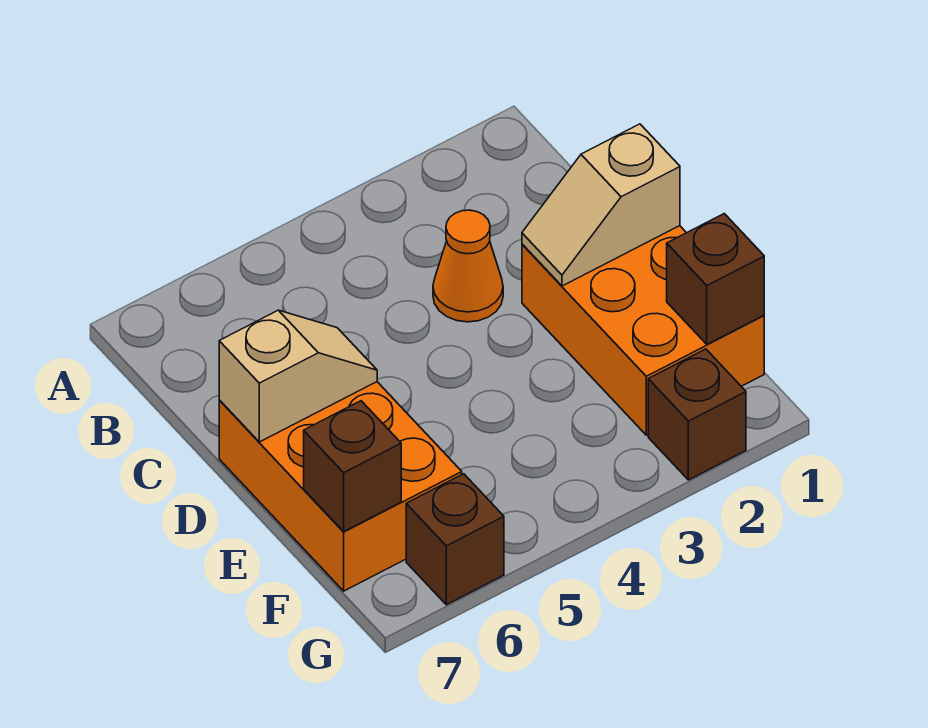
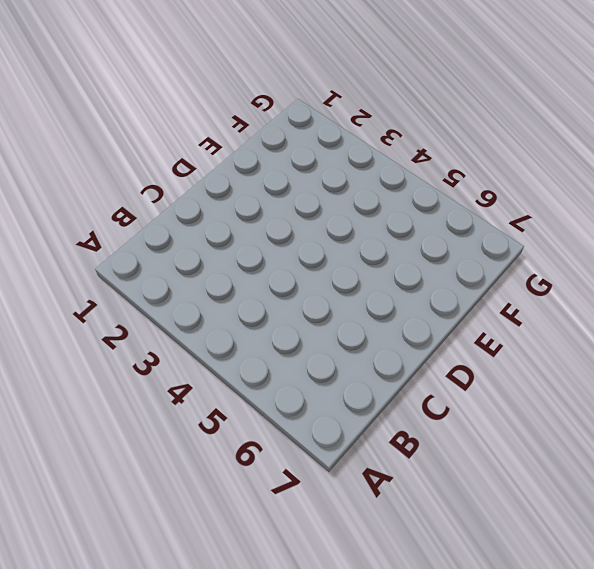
none -> orange 1x1 cone [433,210,503,322]
none -> orange 2x3 brick [522,226,764,435]

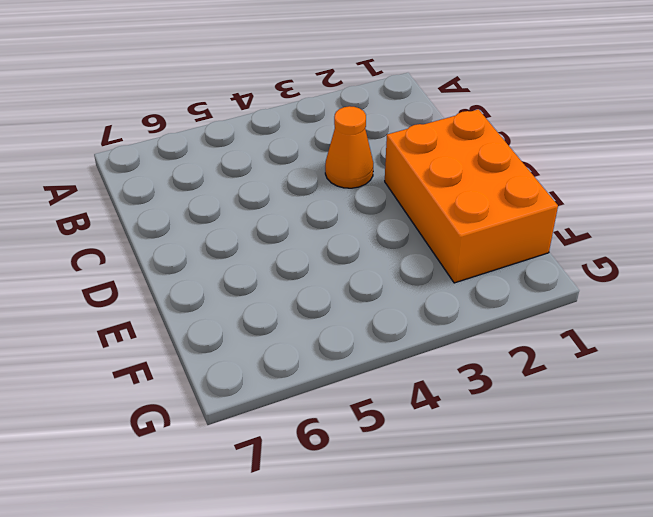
none -> orange 2x3 brick [219,382,462,591]
none -> brown 1x1 brick [648,349,746,480]

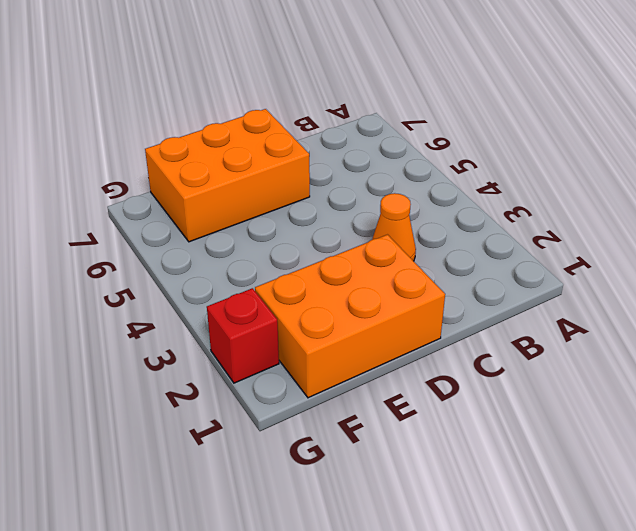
red 1x1 brick [207,288,279,383] -> brown 1x1 brick [648,349,746,480]
none -> brown 1x1 brick [406,474,504,605]
none -> tan 1x2 slope [522,124,680,286]

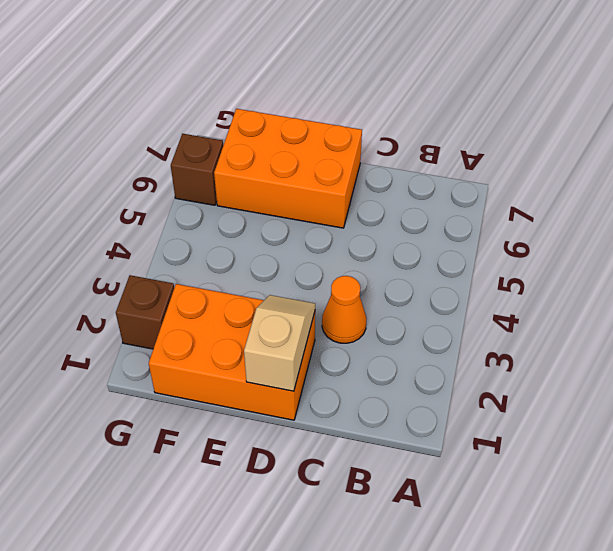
none -> tan 1x2 slope [219,310,377,442]
none -> brown 1x1 brick [667,214,764,344]

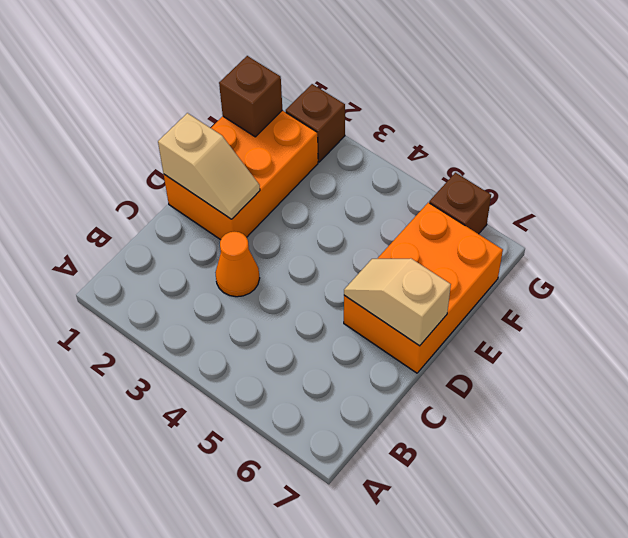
none -> brown 1x1 brick [304,401,401,531]

